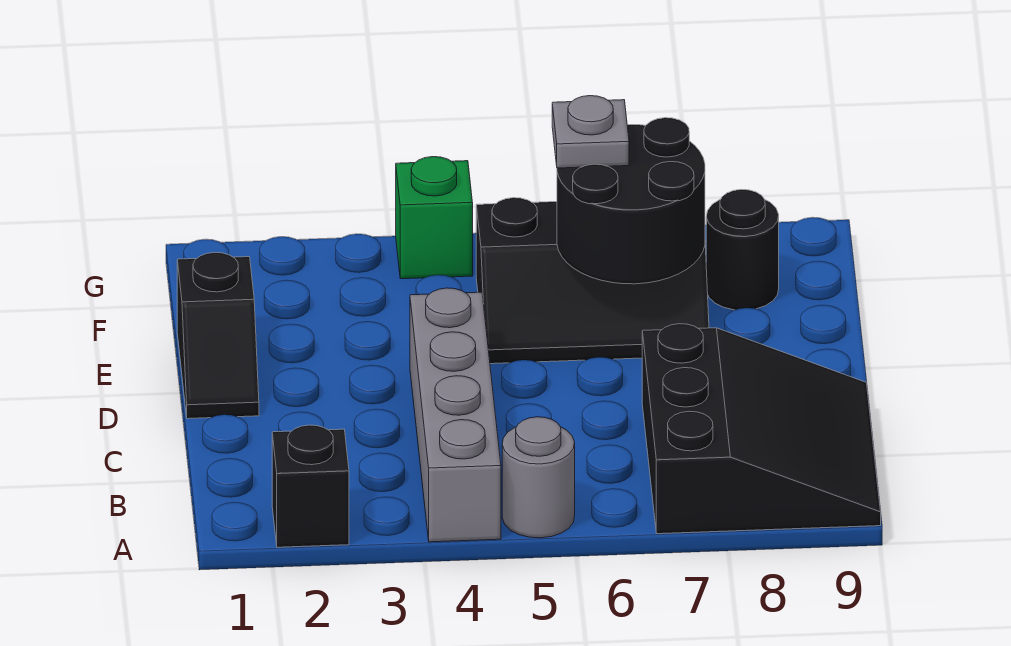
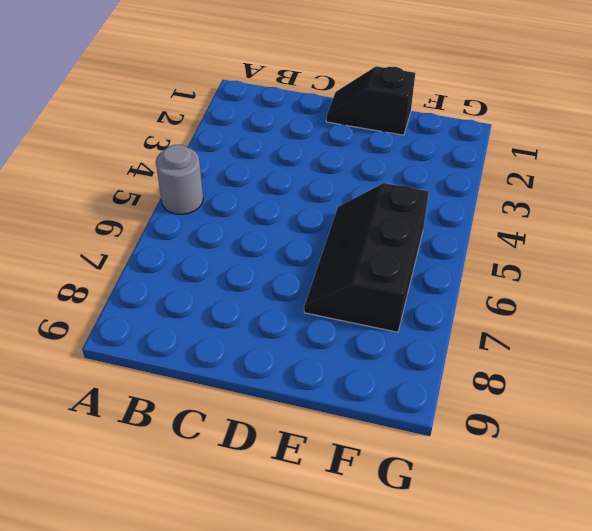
none -> black 1x1 brick [272,425,349,547]
none -> grey 1x4 brick [410,288,501,542]

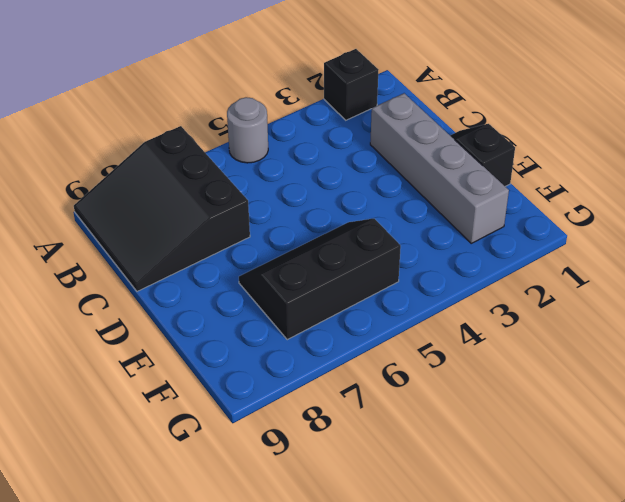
grey 1x4 brick [370,93,509,243] -> grey 1x4 brick moved to [410,288,501,542]
none -> black 1x1 round brick [706,189,779,310]
none -> green 1x1 brick [396,157,473,279]

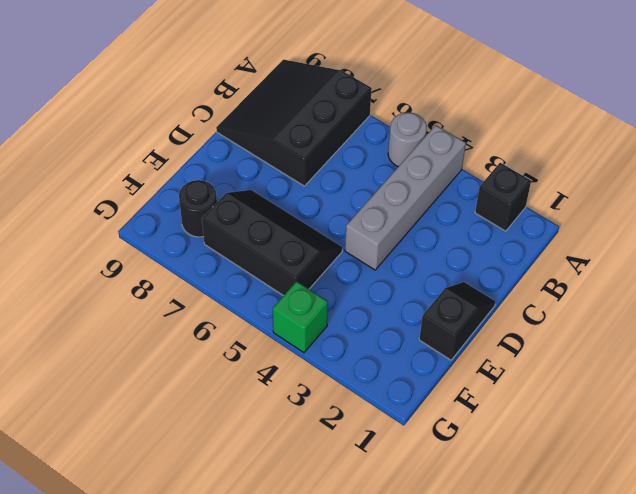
none -> black 2x2 round brick [557,118,705,284]
none -> grey 1x1 plate [552,96,629,168]

